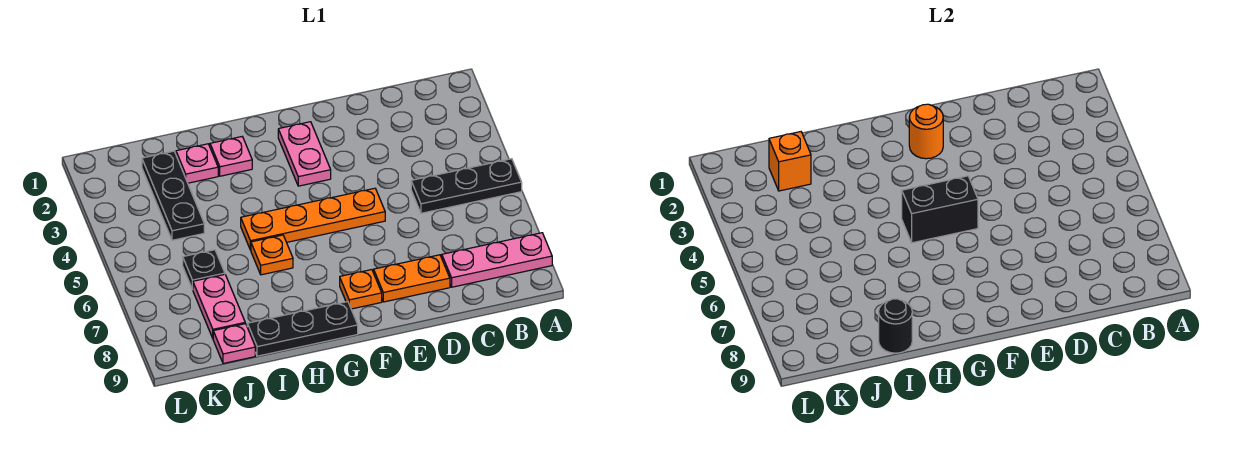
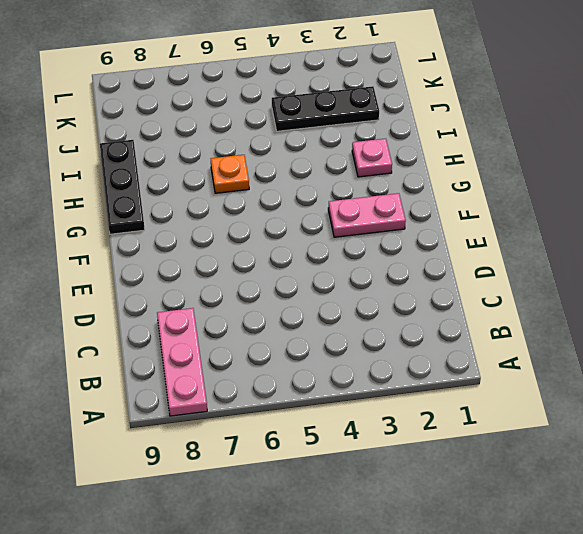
none -> black 1x3 plate [411,159,522,213]
none -> orange 1x2 plate [374,255,450,302]
none -> orange 1x4 plate [241,188,385,250]

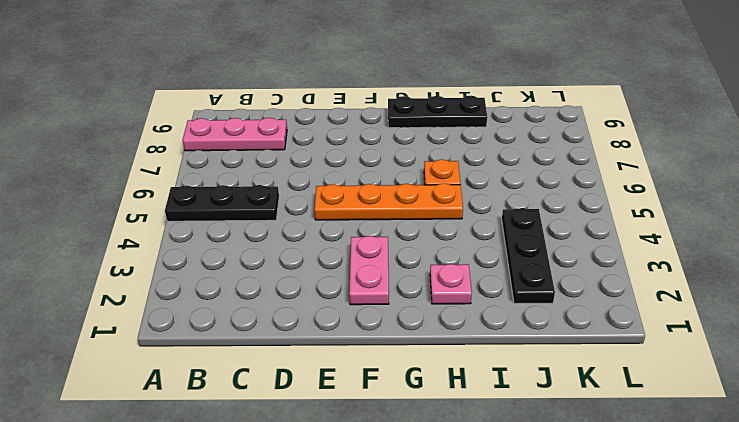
none -> orange 1x2 plate [374,255,450,302]
none -> orange 1x1 plate [340,270,382,309]
none -> pink 1x1 plate [176,144,218,183]

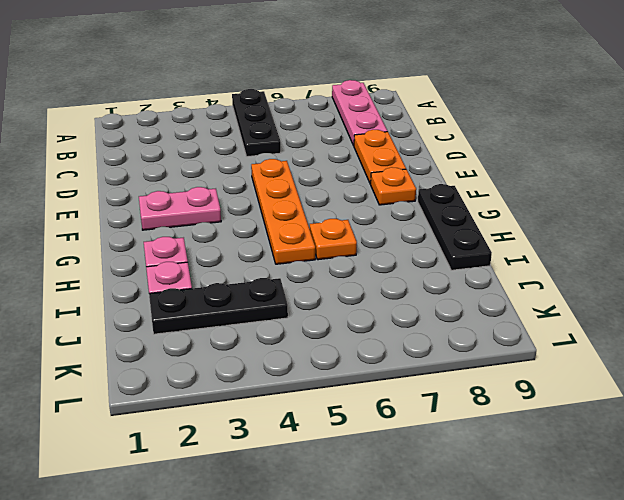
none -> black 1x1 plate [183,250,225,289]
none -> pink 1x2 plate [193,274,245,338]
none -> pink 1x1 plate [213,324,255,364]

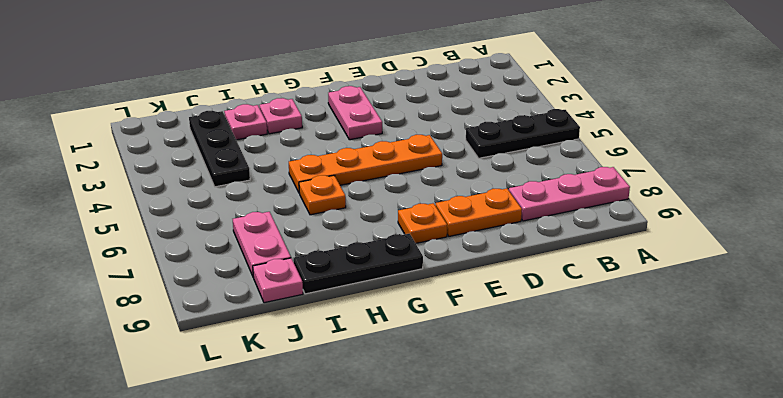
none -> black 1x1 plate [183,250,225,289]
none -> orange 1x1 round brick [909,104,943,159]
none -> black 1x2 brick [902,176,978,243]

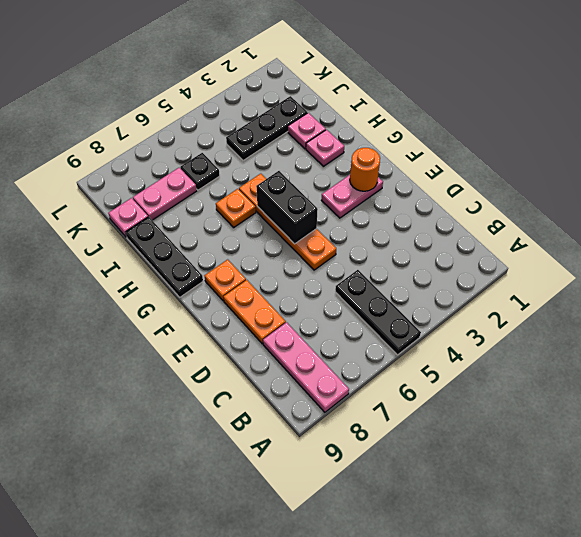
none -> black 1x1 round brick [879,299,912,353]
none -> orange 1x1 brick [769,132,811,191]

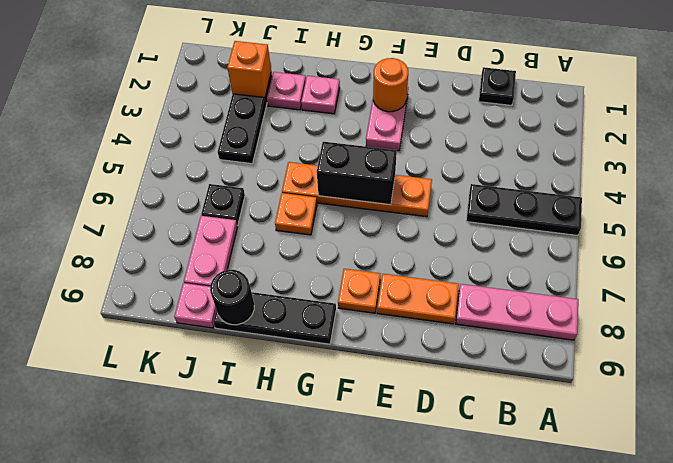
black 1x1 plate [479,67,516,105] -> none

